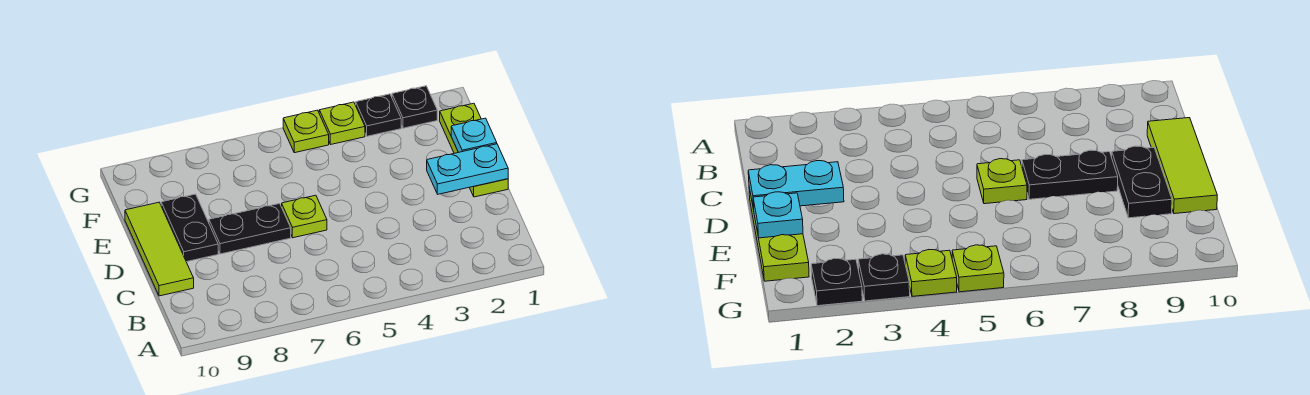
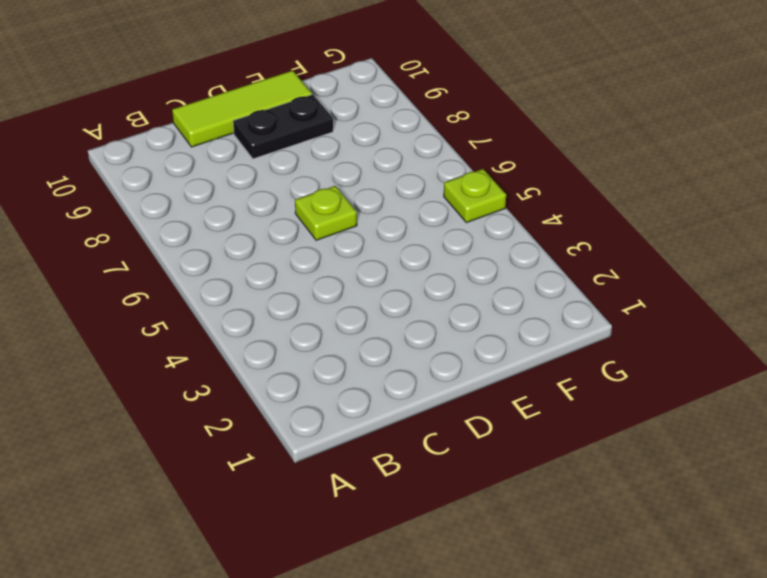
none -> lime 1x3 plate [440,103,508,197]
none -> black 1x2 plate [209,204,291,254]

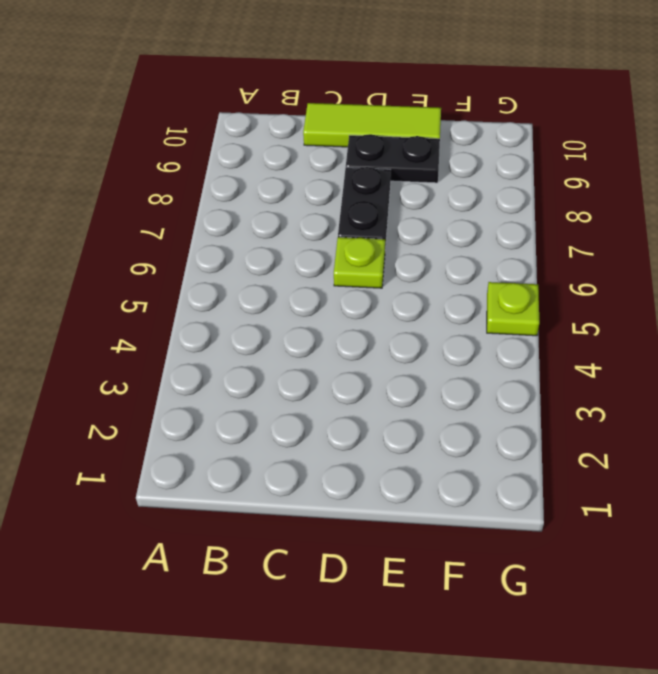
none -> lime 1x3 plate [440,103,508,197]
none -> black 1x1 plate [392,86,437,128]

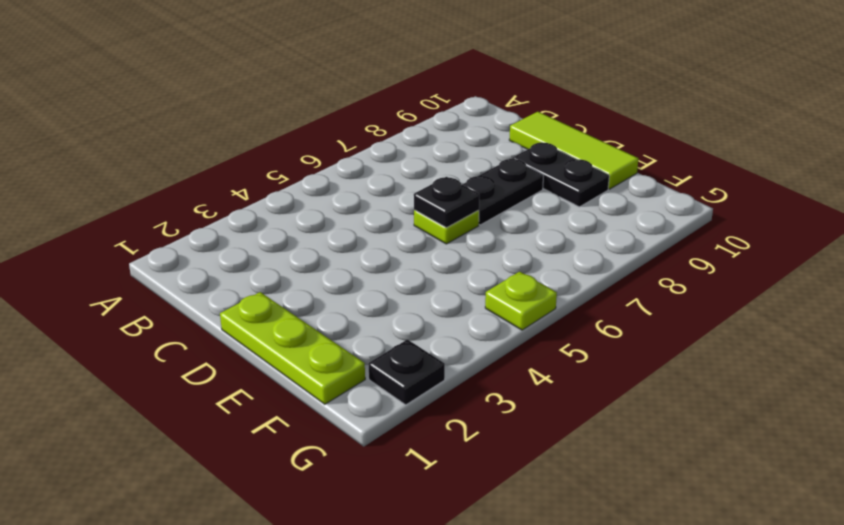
black 1x1 plate [414,177,479,228] -> black 1x1 plate moved to [356,94,401,136]
none -> lime 1x1 plate [319,102,365,144]
none -> cyan 1x2 plate [427,144,508,194]

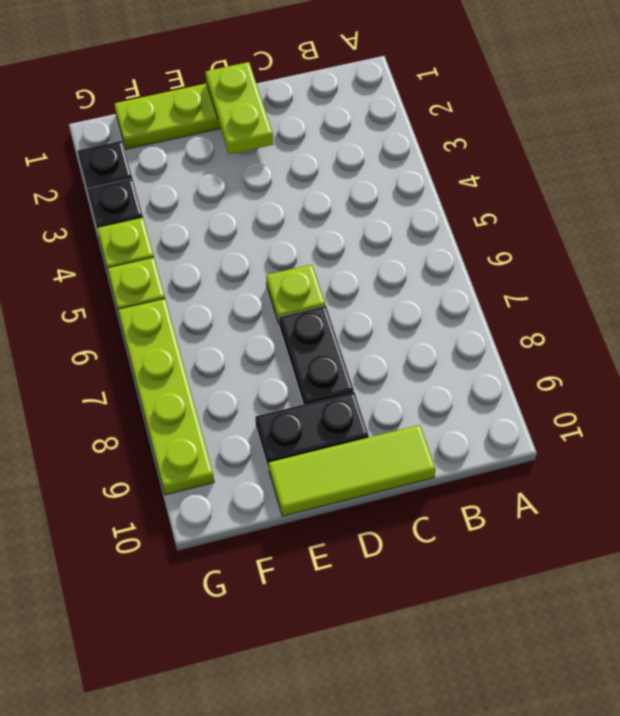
lime 1x2 plate [206,62,273,155] -> cyan 1x2 plate [427,144,508,194]
lime 1x4 plate [118,299,214,495] -> none
none -> cyan 1x1 plate [451,118,497,152]

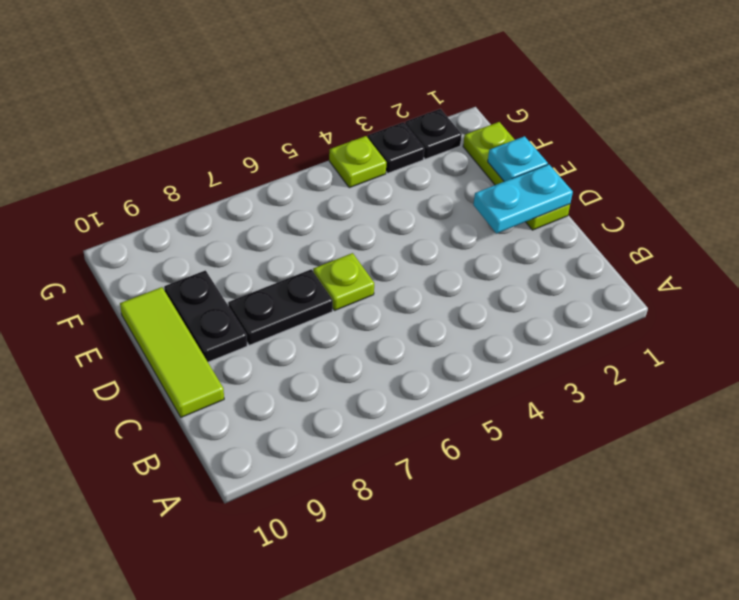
none -> lime 1x1 plate [283,110,329,153]

